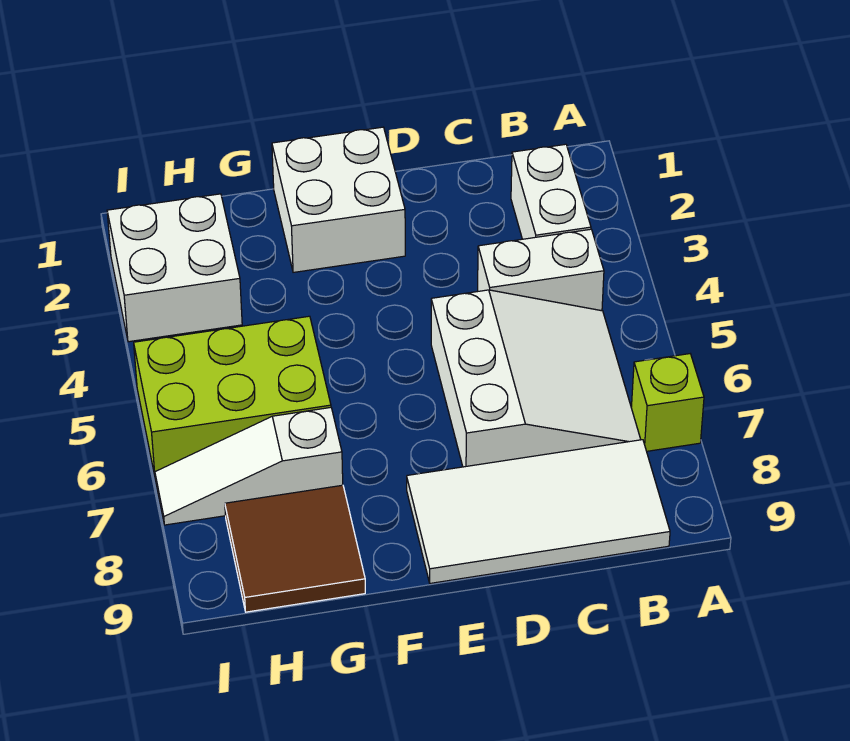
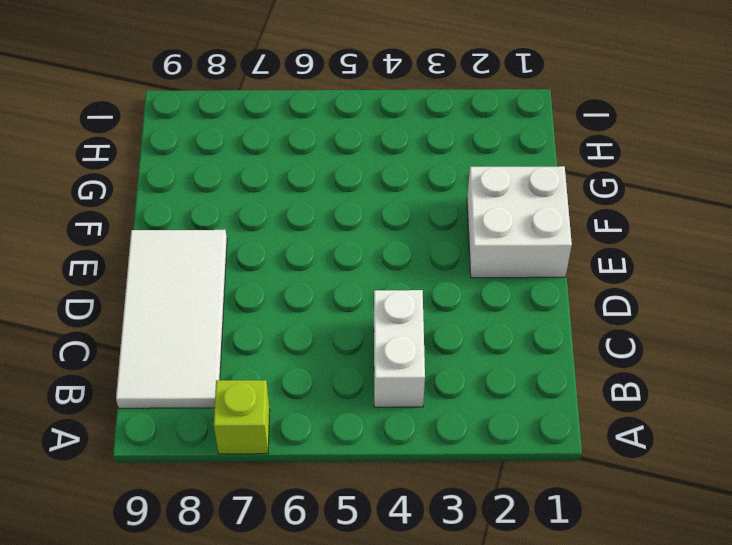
none -> white 1x2 brick [511,144,591,239]
none -> white 3x3 slope [431,290,641,467]

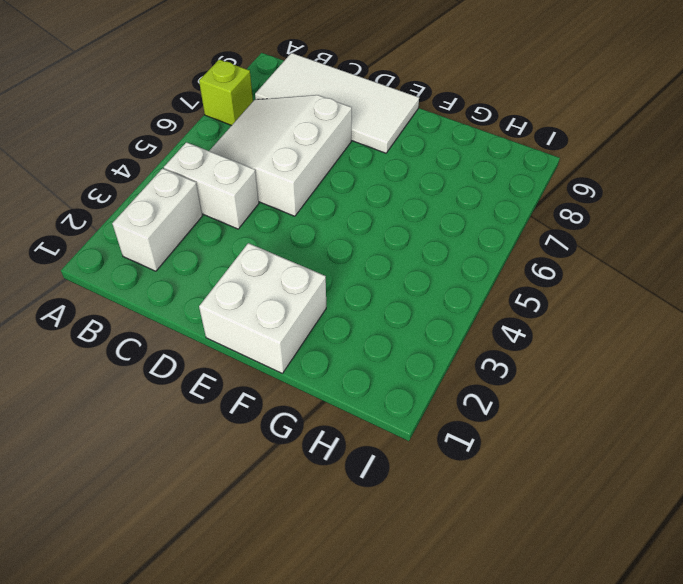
none -> lime 2x3 brick [134,316,331,475]
none -> white 1x3 slope [155,408,343,525]

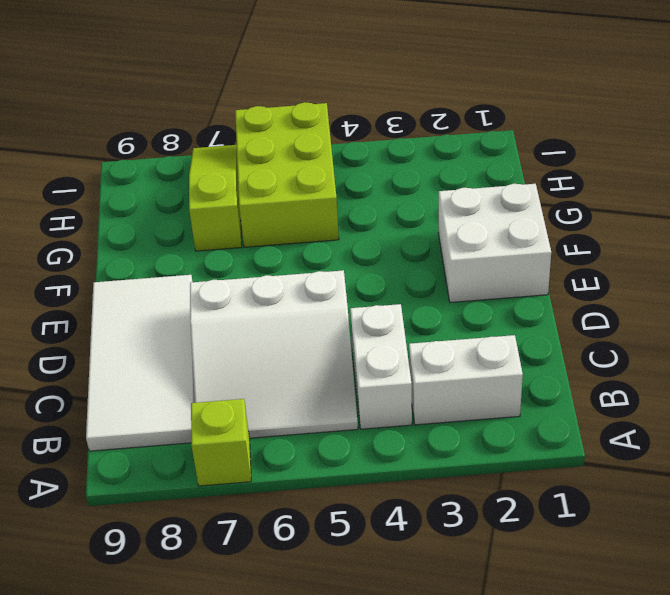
lime 1x3 slope [189,145,242,251] -> white 1x3 slope [155,408,343,525]
none -> brown 2x2 tile [225,485,365,612]
none -> white 2x2 brick [107,194,242,342]

